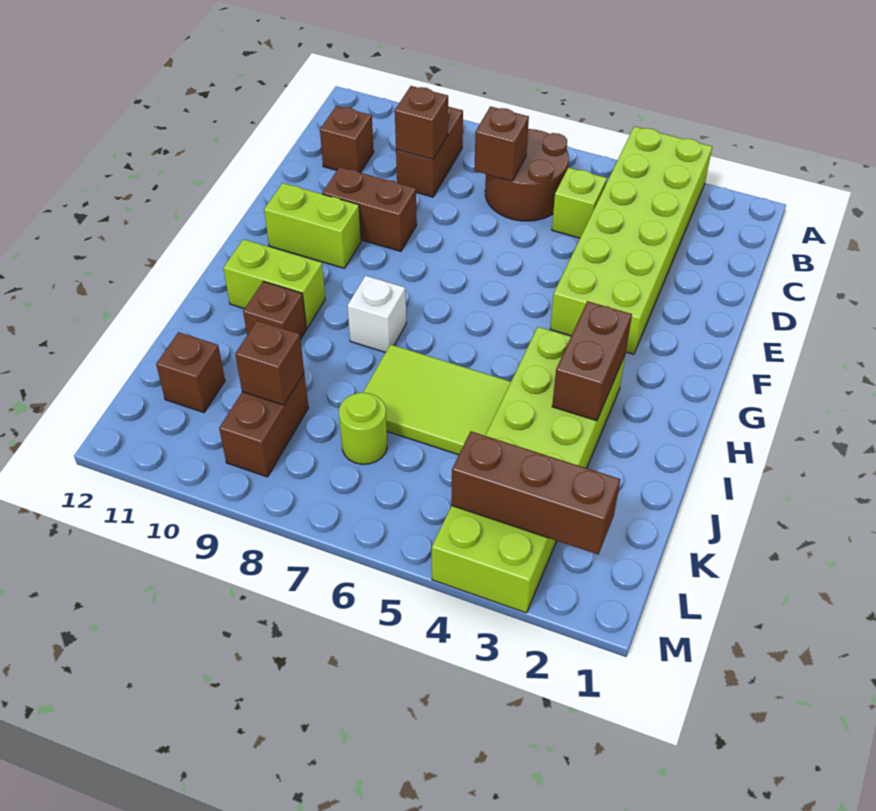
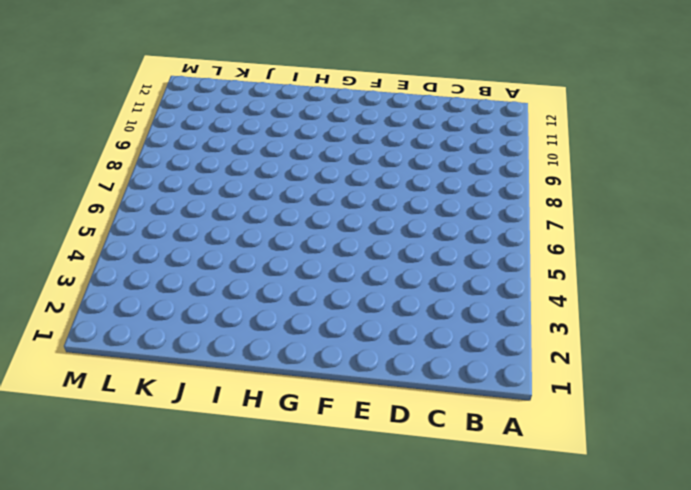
none -> lime 2x6 brick [550,126,712,354]
none -> brown 2x2 round brick [485,129,569,221]
none -> brown 1x2 brick [396,107,463,197]

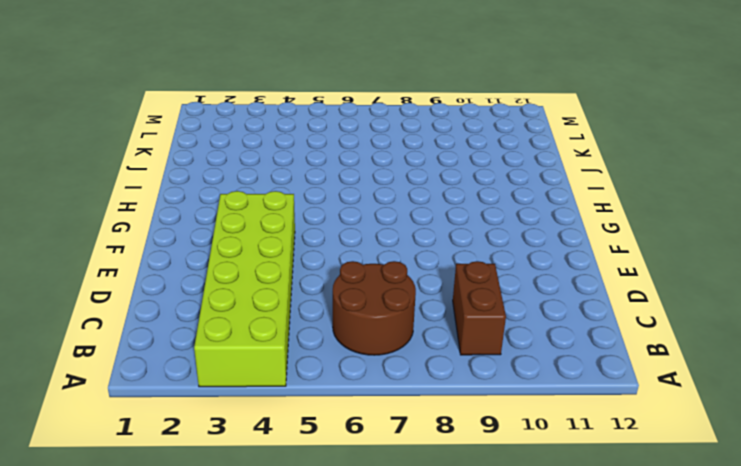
none -> lime 1x1 brick [552,168,607,238]
none -> brown 1x1 brick [320,106,374,173]
none -> brown 1x2 brick [322,167,417,251]

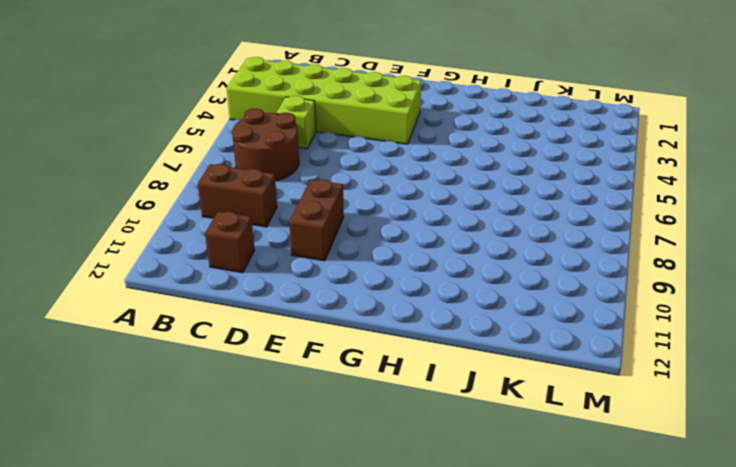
none -> lime 1x2 brick [264,183,361,268]
none -> lime 2x6 brick [432,327,625,613]
none -> white 1x1 brick [347,276,406,352]

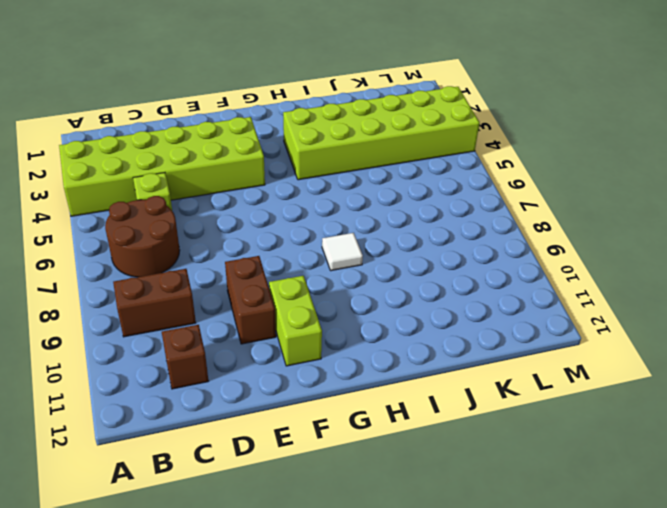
white 1x1 tile [322,233,363,271] -> white 1x1 brick [347,276,406,352]
none -> lime 1x2 brick [223,239,325,328]
none -> lime 2x3 tile [363,344,511,455]
none -> brown 1x1 brick [243,281,307,339]

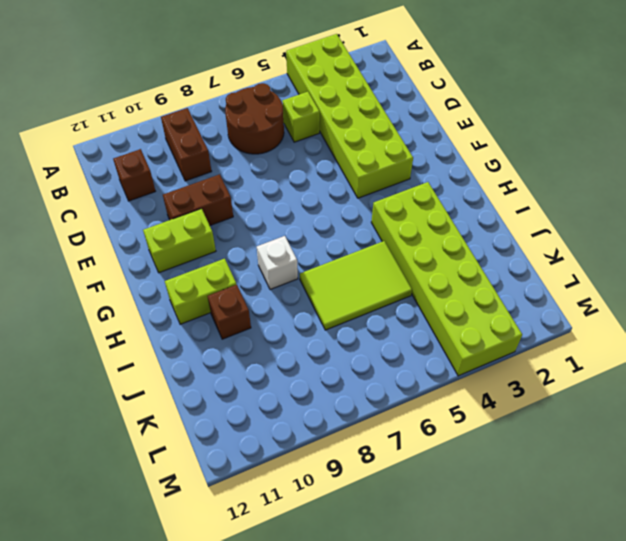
none -> lime 1x1 round brick [339,393,387,464]
none -> brown 1x2 brick [219,373,309,477]
none -> brown 1x1 brick [156,332,225,413]

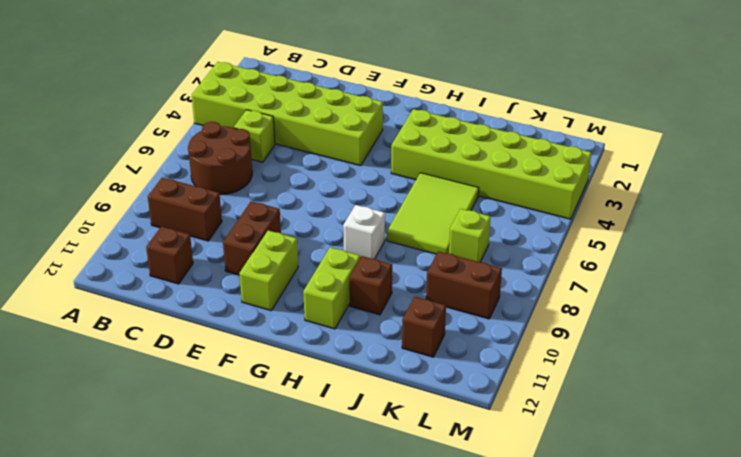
lime 1x1 brick [449,209,491,262] -> lime 1x1 round brick [339,393,387,464]
none -> brown 1x1 brick [474,107,529,181]
none -> brown 1x1 brick [395,86,448,160]
none -> brown 1x2 brick [552,301,632,421]

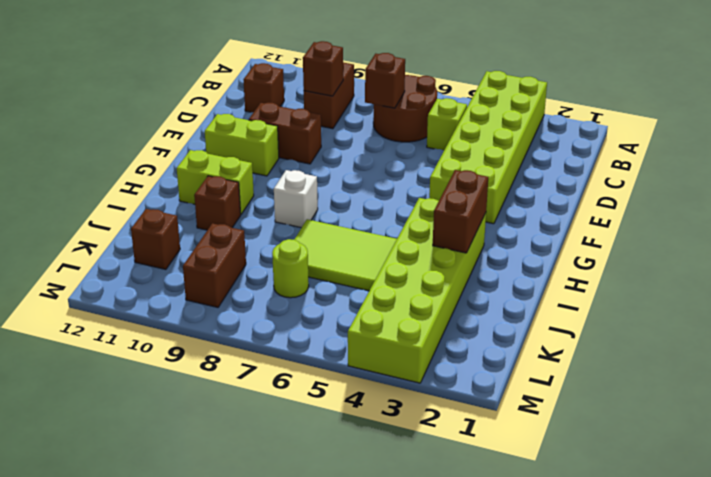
none -> brown 1x1 brick [235,321,304,405]
none -> brown 1x3 brick [451,431,620,555]

